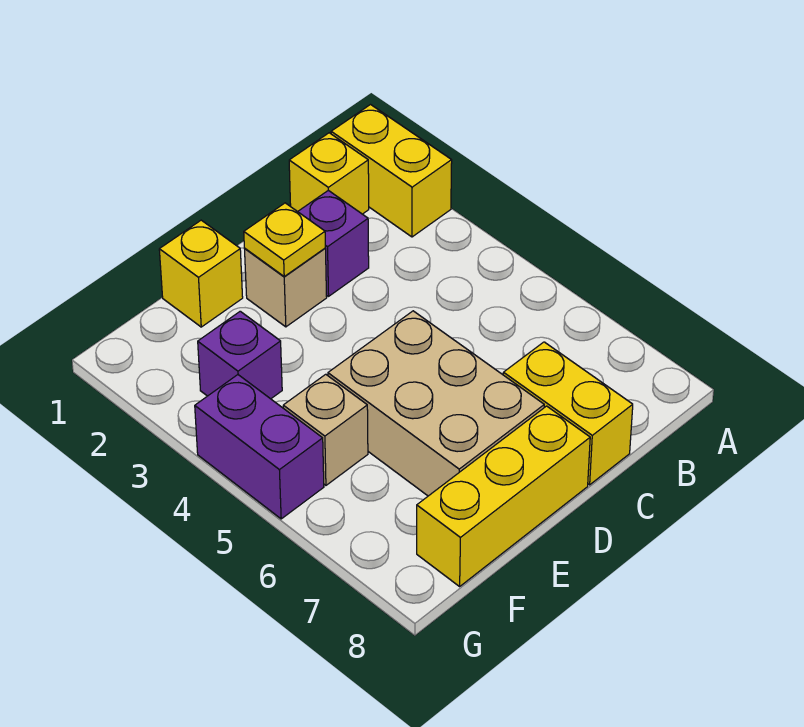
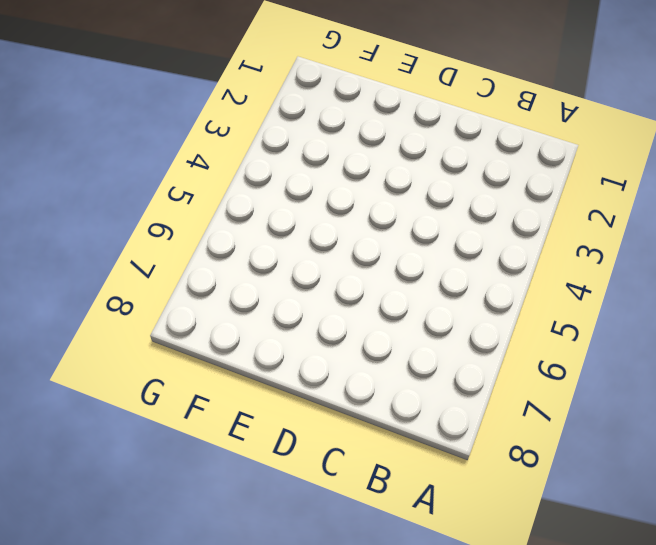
none -> yellow 1x2 brick [331,105,452,237]
none -> yellow 1x1 brick [289,133,369,214]
none -> purple 1x1 brick [298,190,369,296]

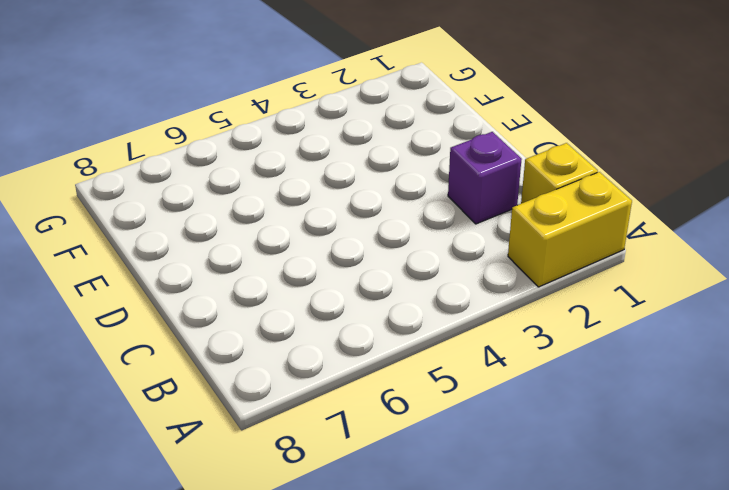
none -> yellow 1x2 brick [503,342,633,485]
none -> tan 1x1 brick [245,248,327,327]
none -> tan 2x3 brick [328,311,544,496]

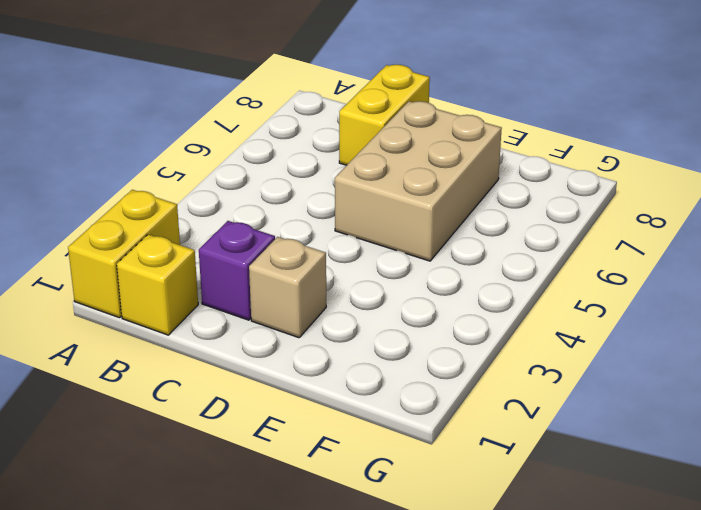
none -> yellow 1x3 brick [417,406,590,586]
none -> yellow 1x1 brick [159,220,243,327]
none -> purple 1x1 brick [198,311,282,399]

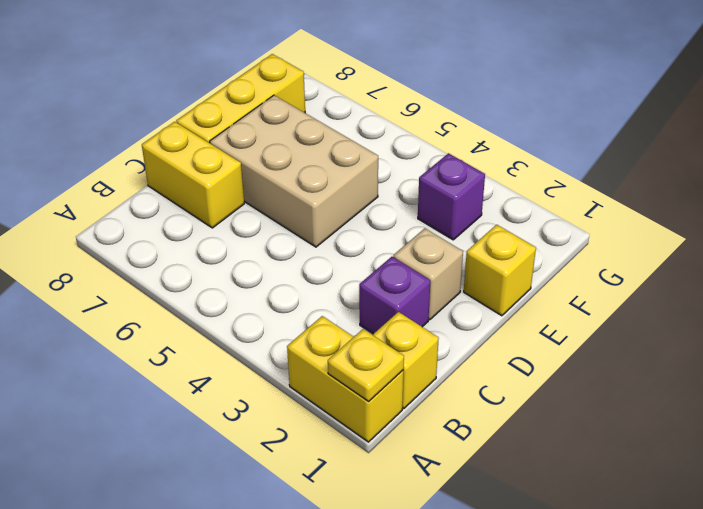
yellow 1x1 plate [328,329,404,402] -> yellow 1x1 plate moved to [244,203,325,276]
none -> tan 1x1 brick [283,374,368,485]
none -> purple 1x2 brick [195,375,324,519]

